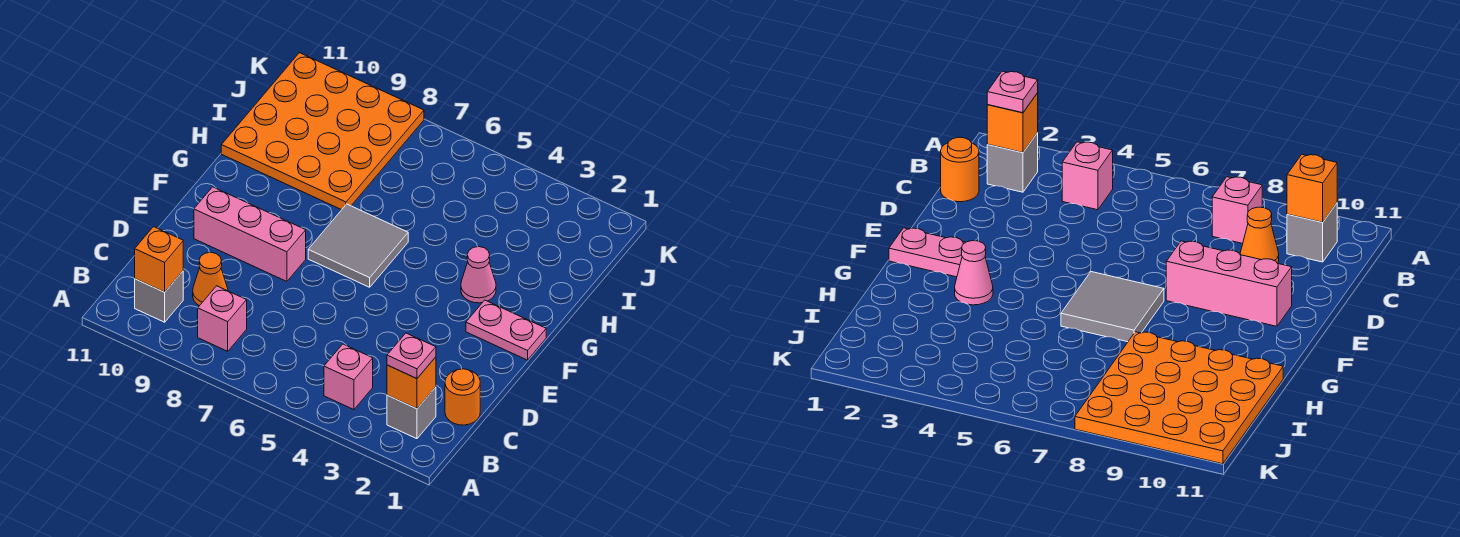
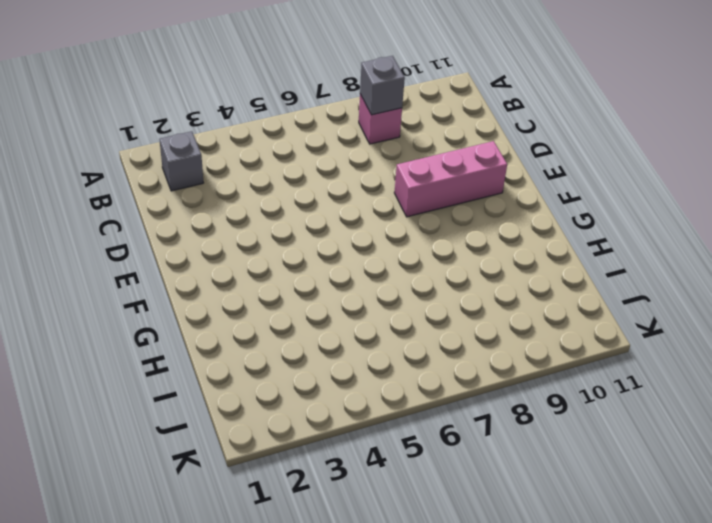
grey 1x1 brick [360,56,405,115] -> grey 1x1 brick moved to [135,271,183,322]
none -> pink 1x1 brick [324,344,373,410]
none -> orange 1x1 round brick [445,369,480,425]
none -> orange 1x1 cone [193,252,228,306]

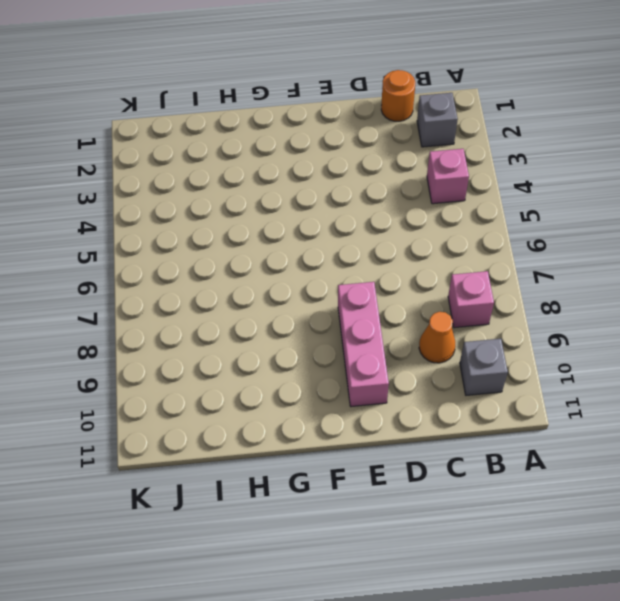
none -> pink 1x2 plate [466,300,546,360]
none -> grey 2x2 tile [308,204,408,287]
none -> pink 1x1 cone [461,247,496,303]

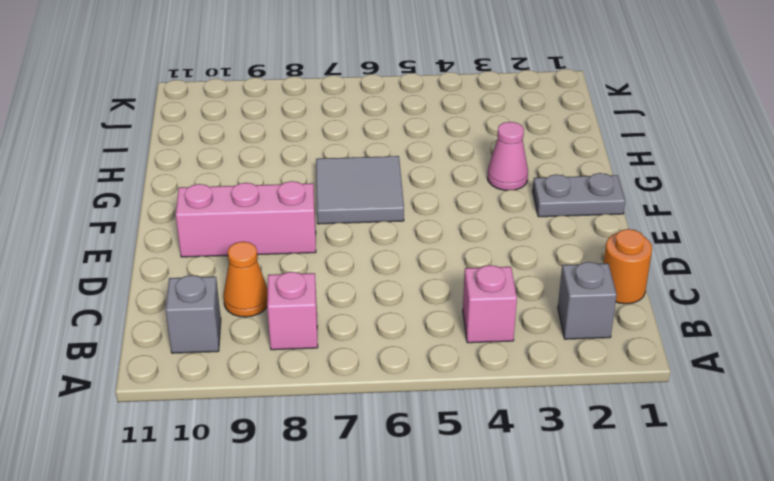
grey 1x2 plate [533,173,625,217] -> pink 1x2 plate [466,300,546,360]
none -> orange 4x4 plate [221,53,424,210]
none -> orange 1x1 brick [387,357,436,409]
none -> orange 1x1 brick [135,227,183,292]

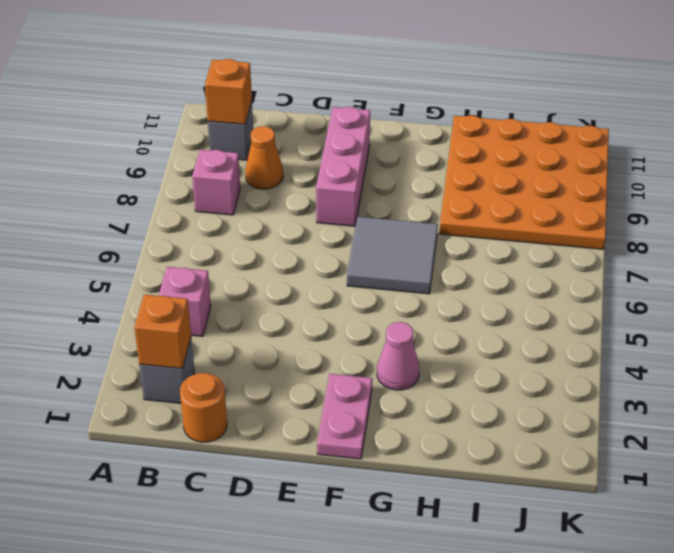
none -> pink 1x1 plate [387,333,436,379]

